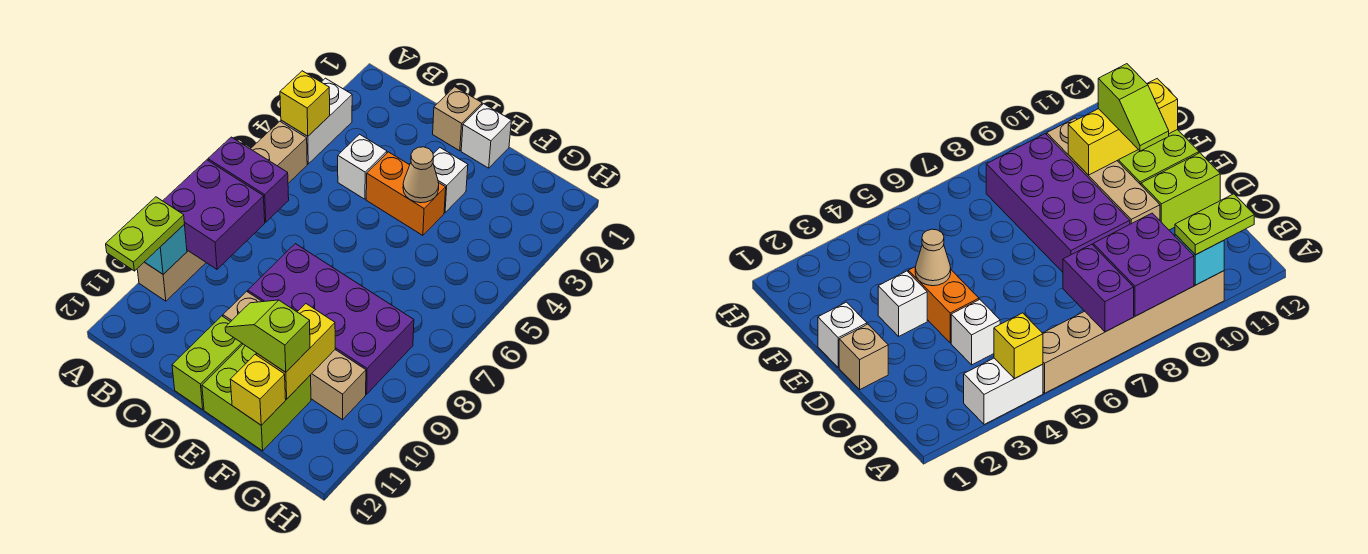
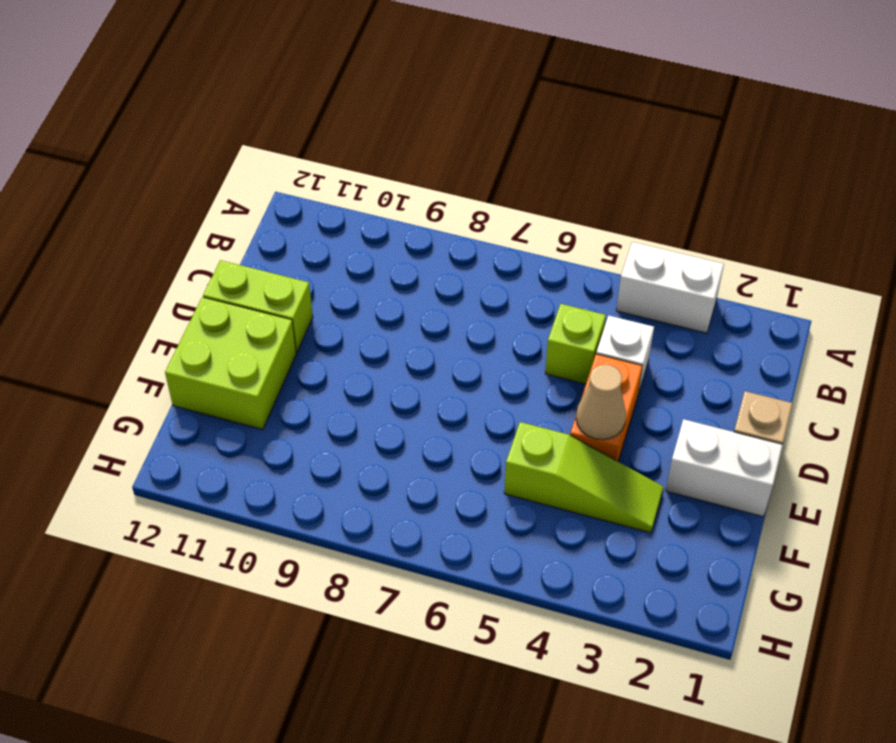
lime 1x1 brick [545,304,606,384] -> none
white 1x2 brick [666,419,783,517] -> white 1x1 brick [461,104,511,168]
lime 1x3 slope [504,422,664,533] -> none
none -> tan 1x6 brick [137,121,307,301]
none -> purple 2x4 brick [248,244,414,394]
none -> tan 1x4 brick [223,291,366,420]

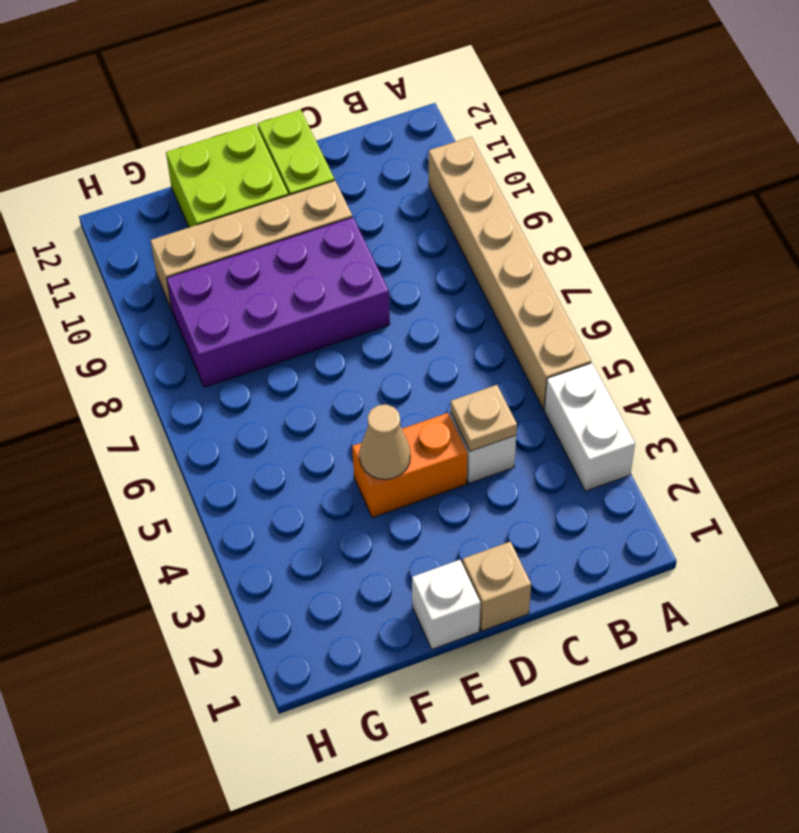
tan 1x1 plate [451,385,517,451] -> none
none -> white 1x1 brick [433,148,468,213]
none -> yellow 1x1 brick [280,71,330,136]
none -> purple 1x2 brick [208,137,289,222]

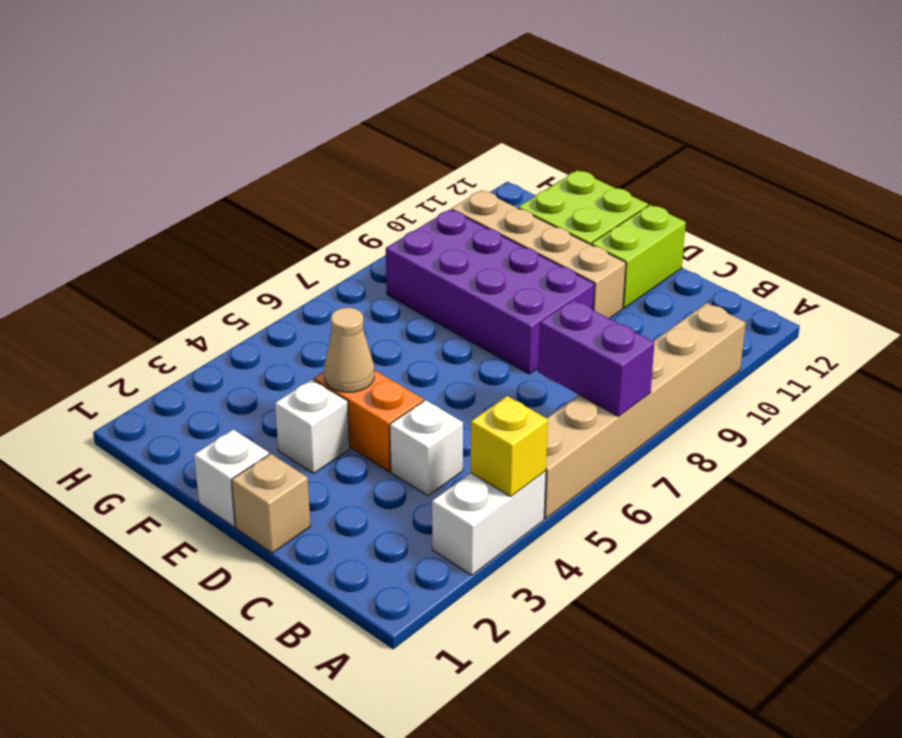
none -> purple 2x2 brick [163,160,265,269]
none -> cyan 1x1 brick [145,225,187,274]
none -> yellow 1x2 brick [256,304,335,399]

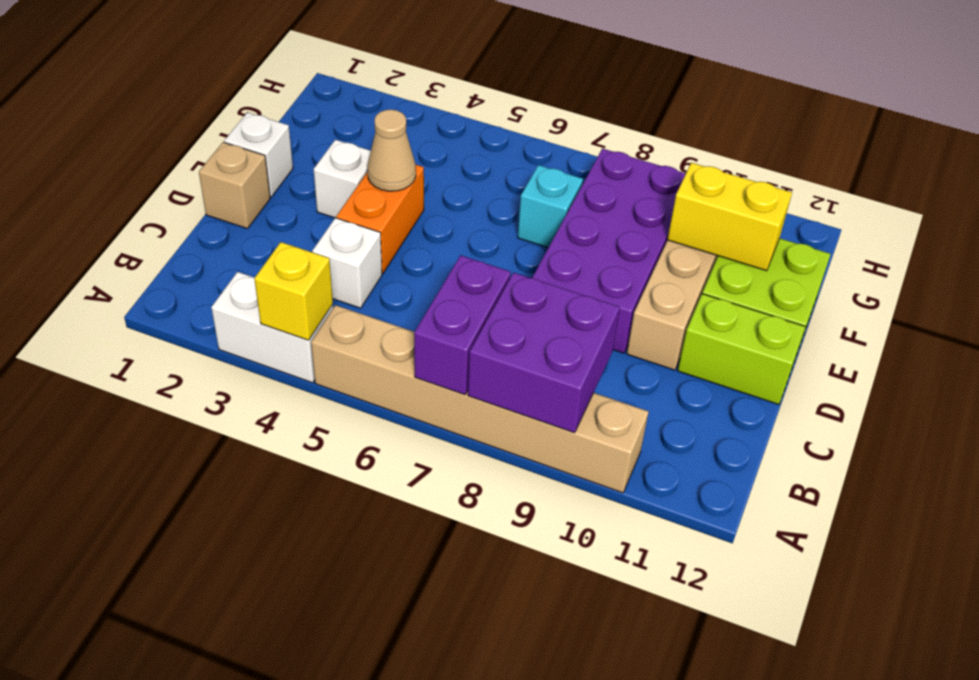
cyan 1x1 brick [518,165,583,248] -> cyan 1x1 brick moved to [145,225,187,274]
none -> yellow 1x1 brick [230,355,286,425]
none -> lime 1x2 plate [106,197,184,271]
none -> lime 1x2 slope [225,300,310,372]

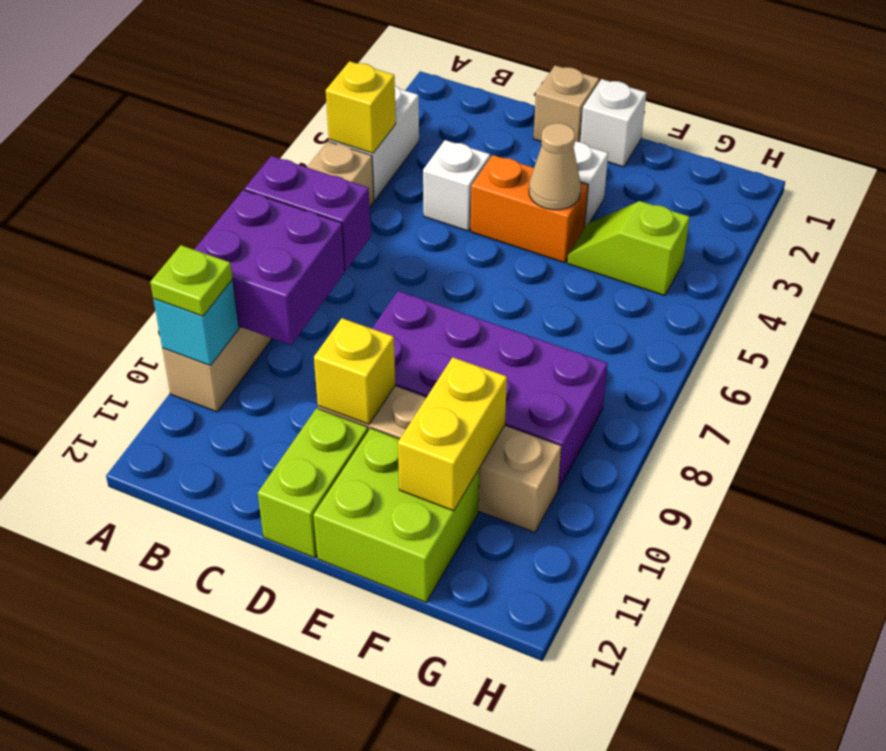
lime 1x1 plate [150,245,233,316] -> lime 1x2 plate [106,197,184,271]
yellow 1x1 brick [314,318,395,424] -> yellow 1x1 brick moved to [230,355,286,425]
lime 1x2 slope [567,201,690,296] -> lime 1x2 slope moved to [225,300,310,372]

